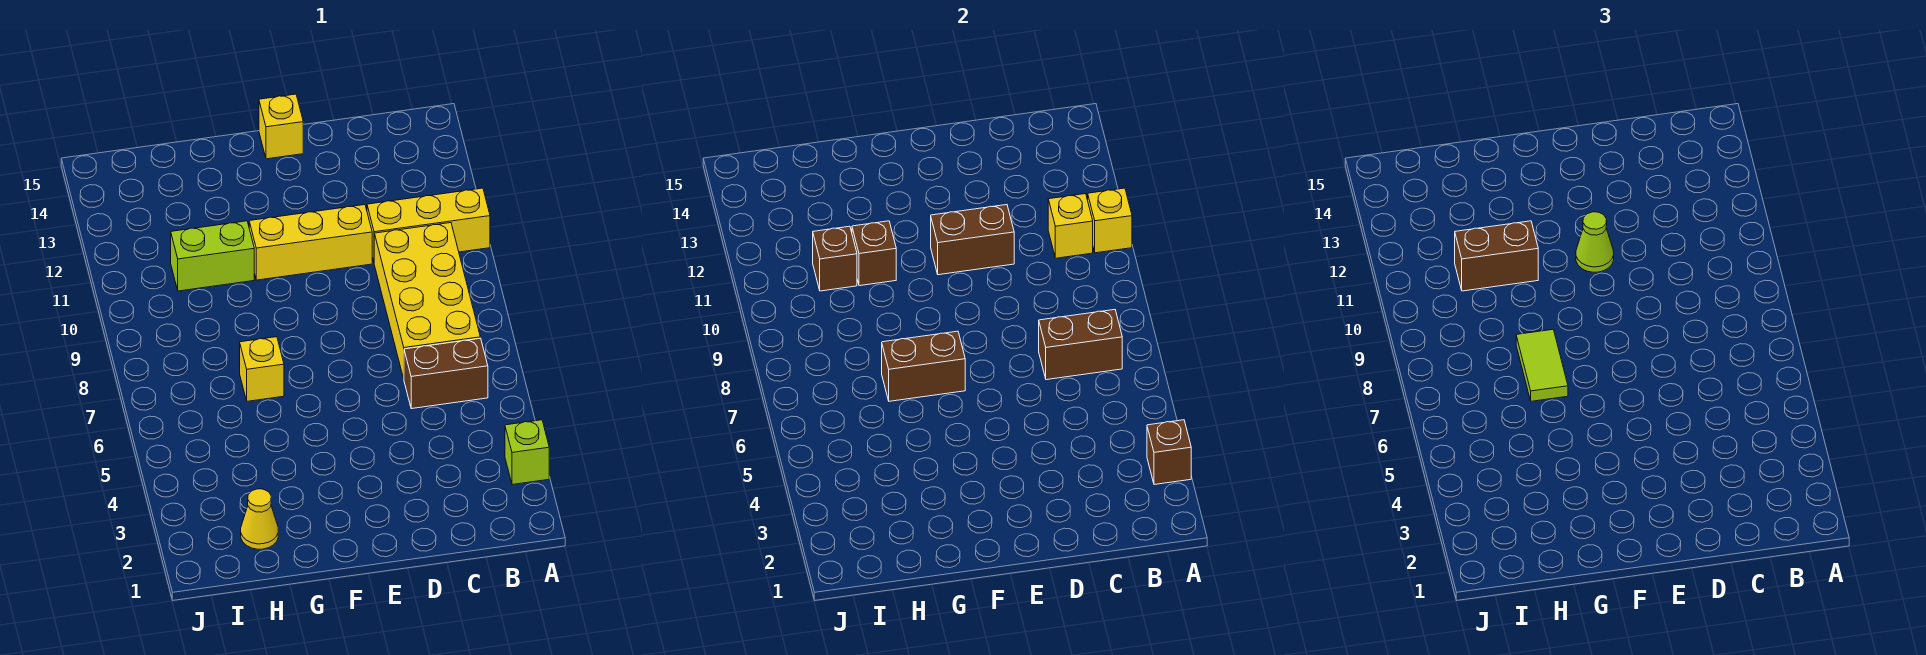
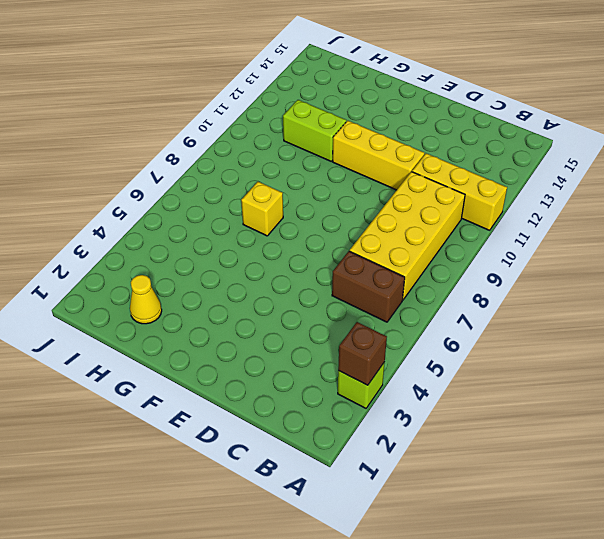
none -> yellow 1x1 brick [259,94,303,159]
none -> yellow 1x1 brick [1088,188,1132,253]
none -> brown 1x2 brick [1039,310,1122,380]

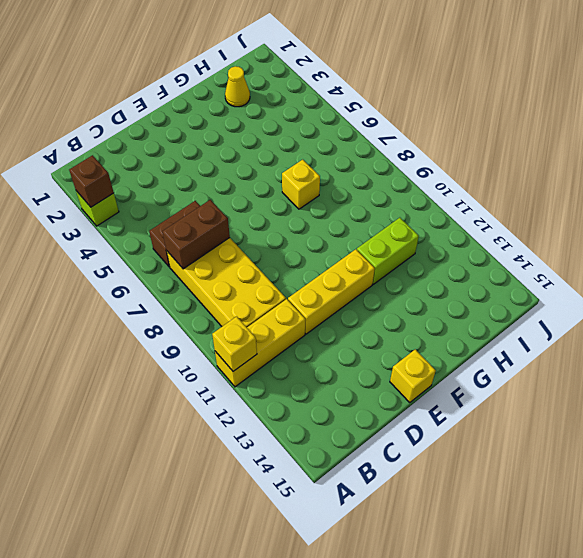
none -> yellow 1x1 brick [1048,194,1093,258]
none -> brown 1x2 brick [931,205,1014,275]
none -> brown 1x2 brick [882,331,965,401]

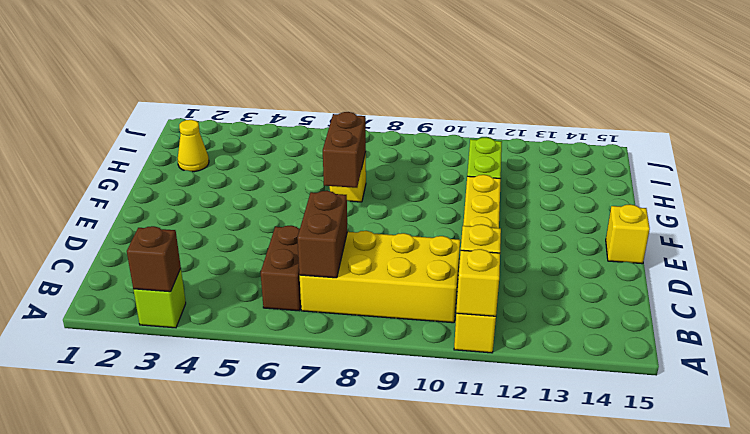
none -> brown 1x2 brick [931,205,1014,275]
none -> brown 1x1 brick [852,221,896,286]
none -> brown 1x1 brick [813,226,857,291]

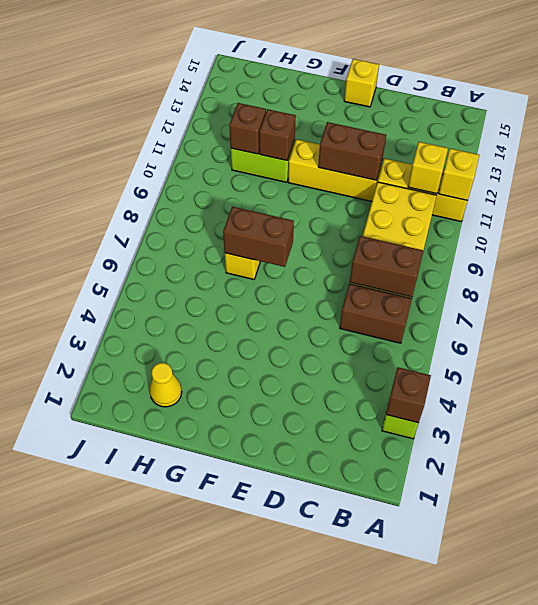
none -> lime 1x1 cone [1576,212,1614,272]
none -> lime 1x2 tile [1516,329,1568,401]
none -> brown 1x2 brick [1455,221,1538,291]

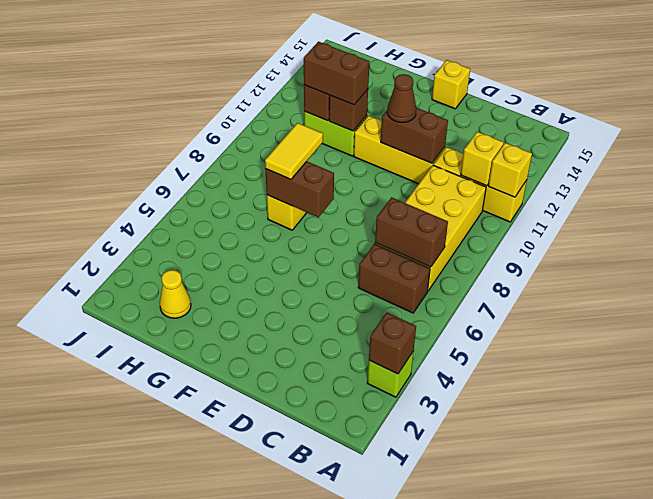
brown 1x1 cone [387,74,416,123] -> lime 1x1 cone [1576,212,1614,272]
yellow 1x2 tile [265,123,323,179] -> lime 1x2 tile [1516,329,1568,401]

